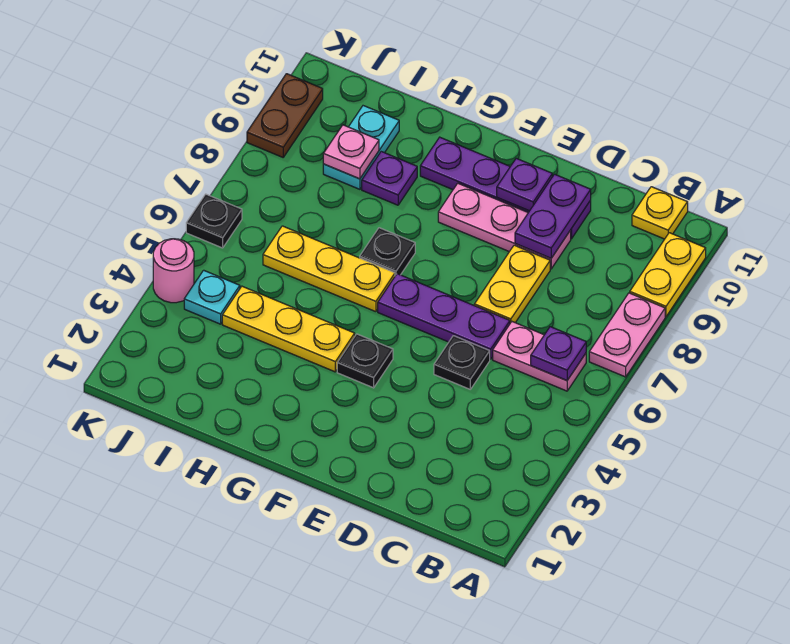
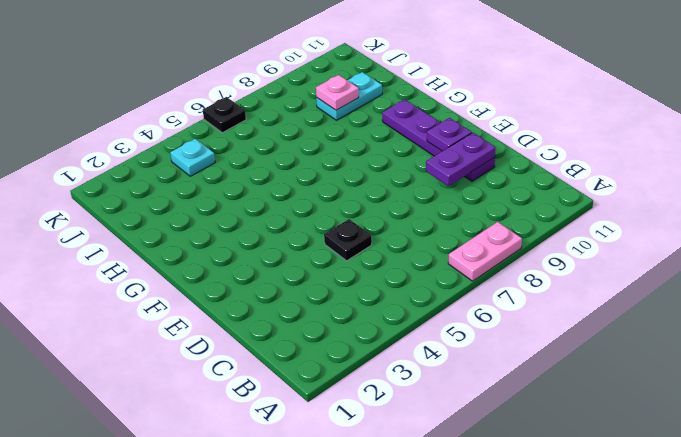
none -> yellow 1x2 plate [630,233,706,317]
none -> pink 1x2 plate [493,322,586,391]
none -> yellow 1x1 plate [632,187,688,239]

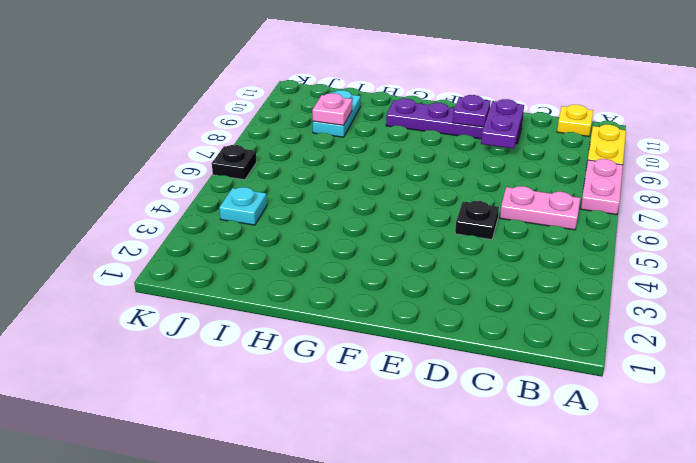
none -> purple 1x3 plate [378,274,510,359]
none -> yellow 1x2 plate [474,245,550,323]
none -> pink 1x3 plate [438,183,571,269]

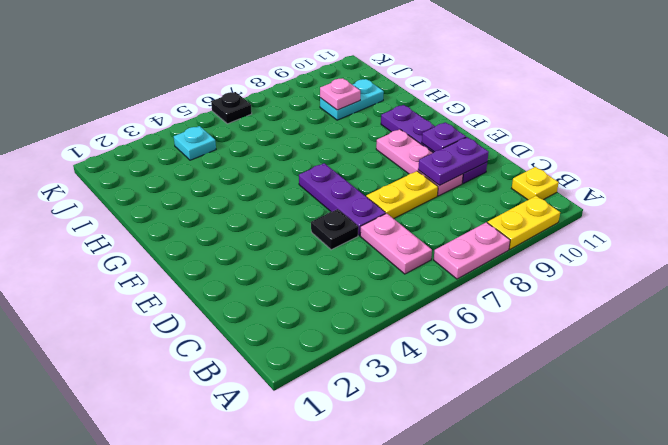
none -> black 1x1 plate [337,334,393,388]
none -> yellow 1x3 plate [222,286,355,372]
none -> yellow 1x3 plate [263,226,395,312]

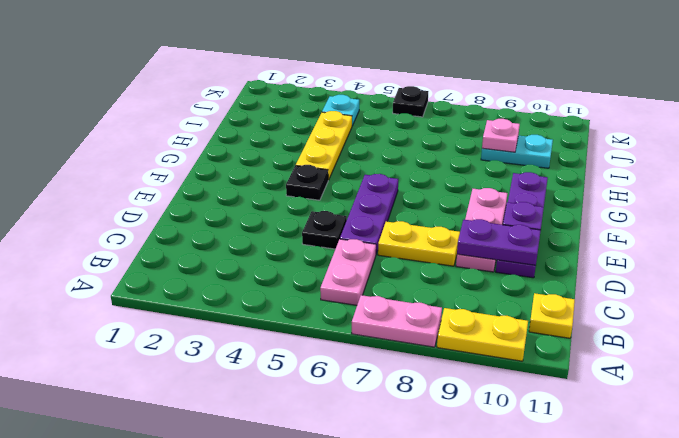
none -> yellow 1x3 plate [263,226,395,312]
none -> black 1x1 plate [360,228,415,276]
none -> purple 1x1 plate [362,152,417,205]

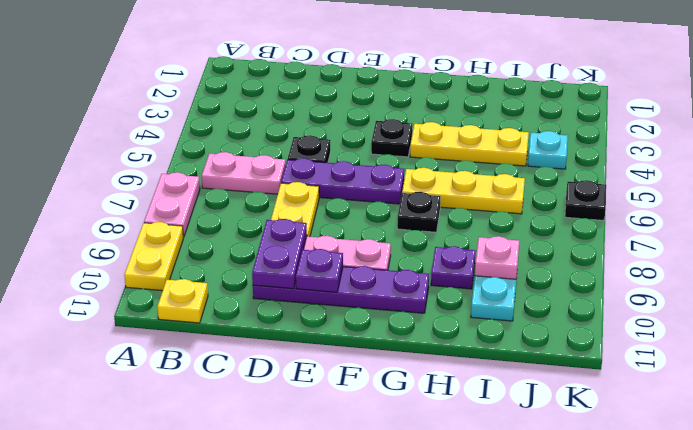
none -> pink 1x1 round brick [153,239,194,303]
none -> brown 1x2 plate [247,74,323,157]
none -> purple 1x1 plate [531,327,586,381]

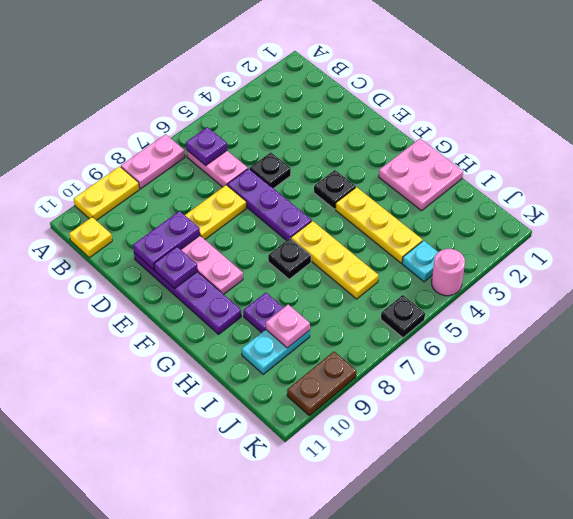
pink 2x2 plate [379,139,463,211] -> none

